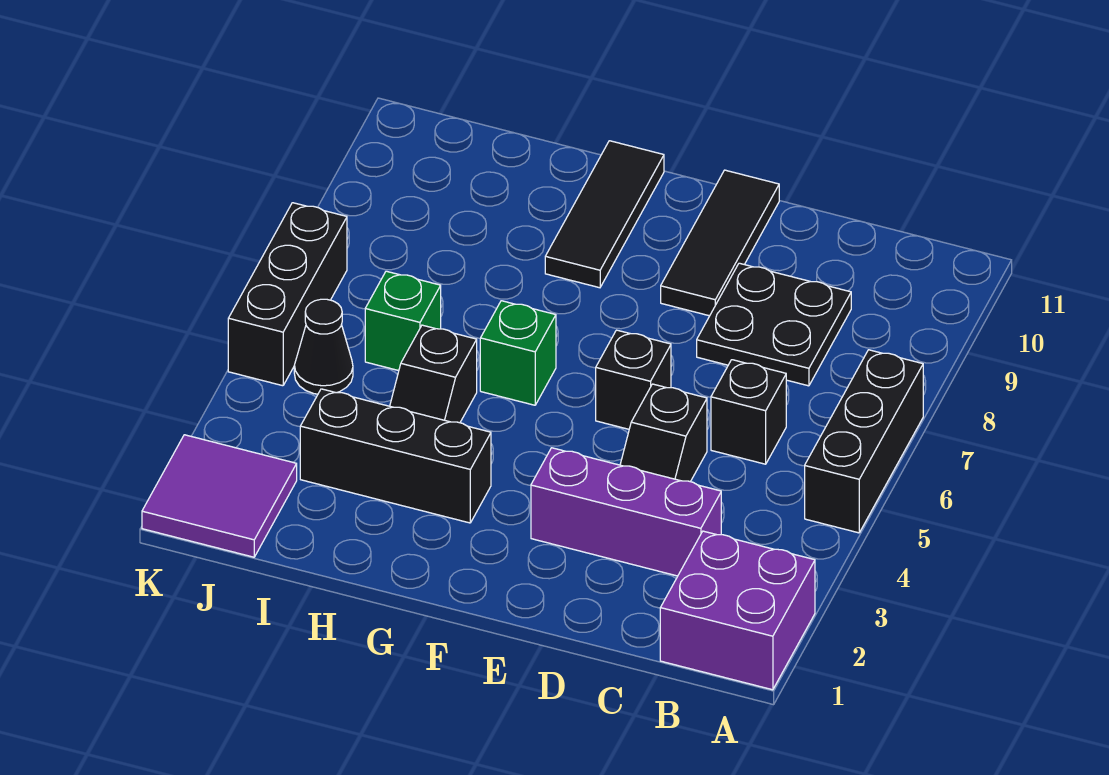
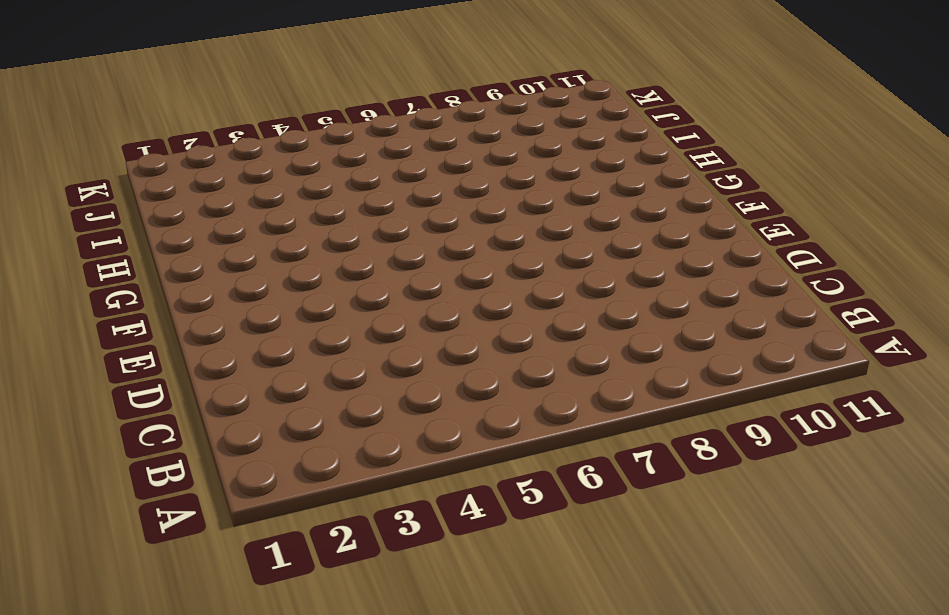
none -> purple 2x2 brick [660,531,815,690]
none -> black 1x3 brick [805,350,923,533]
none -> purple 1x3 brick [531,448,721,576]

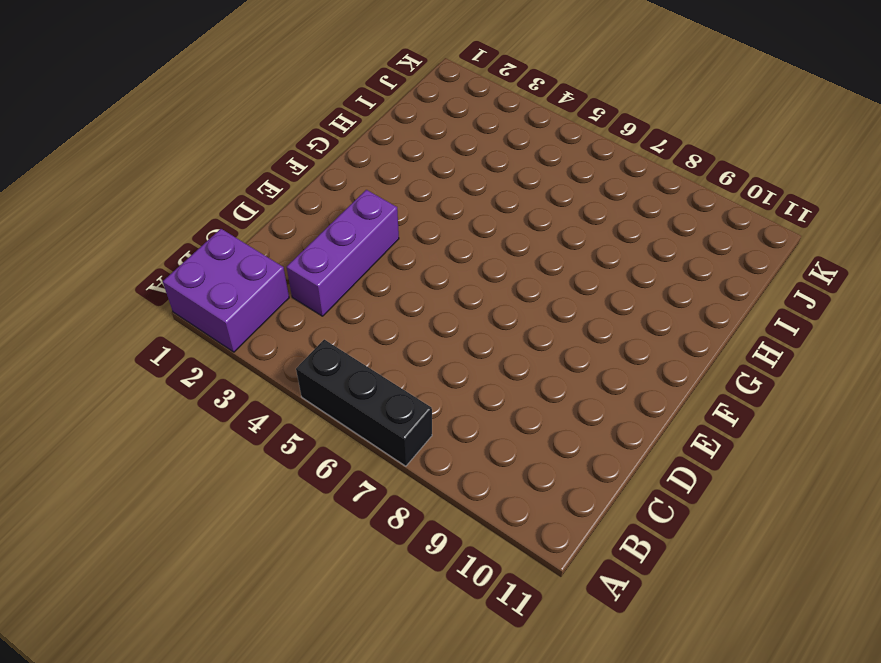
none -> black 1x1 brick [711,360,786,464]
none -> black 2x2 plate [697,263,851,386]
none -> black 1x2 slope [620,384,707,482]

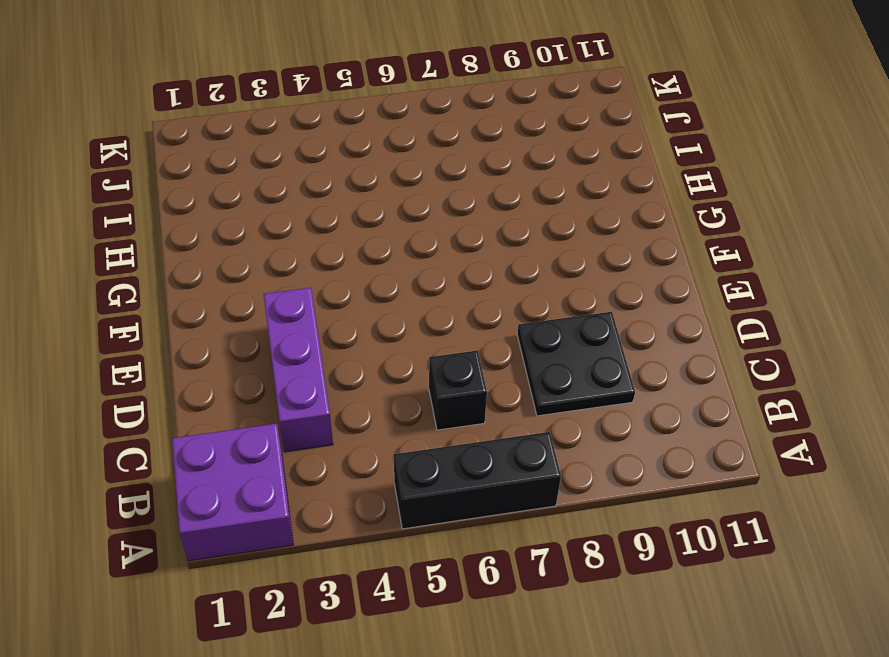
none -> black 1x2 slope [620,384,707,482]
none -> black 1x1 brick [596,330,671,429]
none -> black 1x3 tile [661,170,779,316]

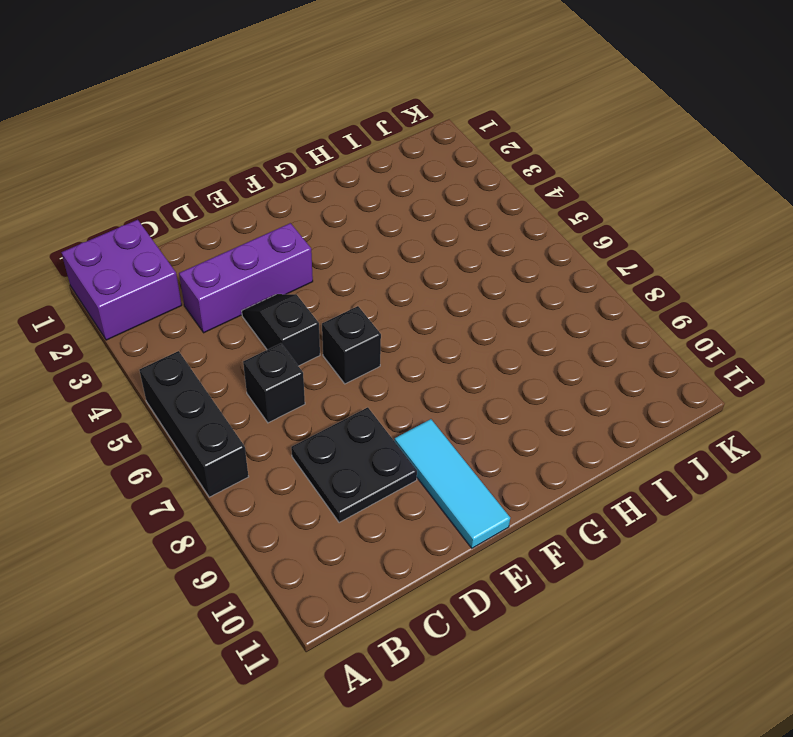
cyan 1x3 tile [394,419,510,548] -> black 1x3 tile [661,170,779,316]
none -> black 1x3 brick [300,389,491,523]
none -> green 1x1 brick [480,301,556,405]
none -> black 1x3 tile [545,141,664,288]

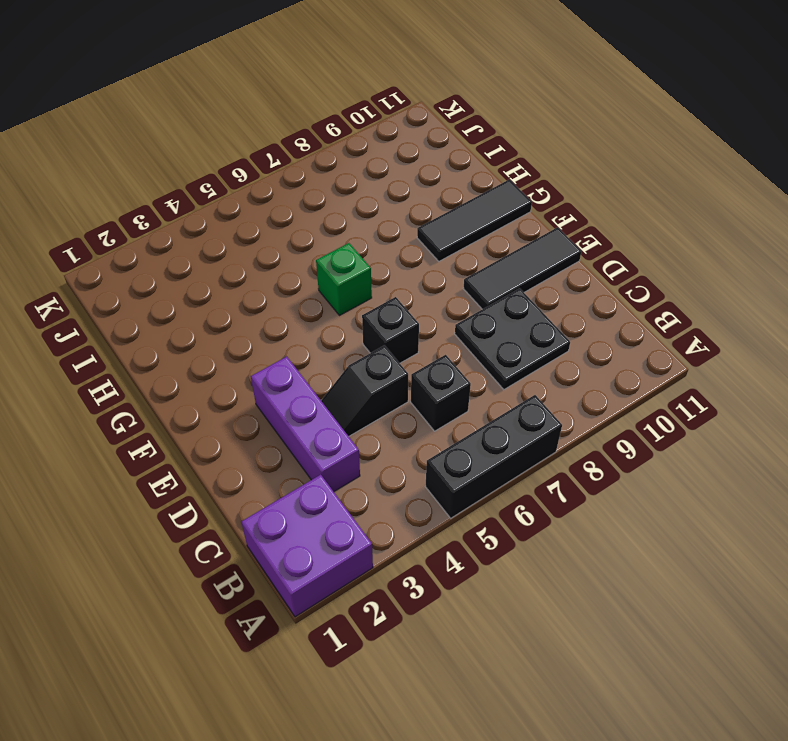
none -> black 1x3 brick [300,389,491,523]
none -> black 1x2 slope [390,325,477,423]
none -> green 1x1 brick [365,271,441,371]

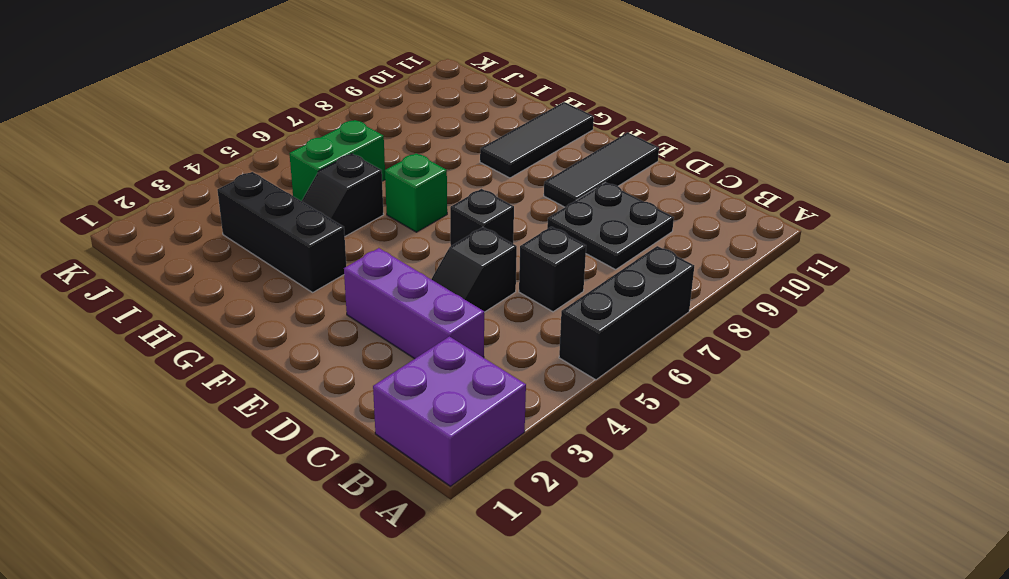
green 1x2 brick [289,120,385,201] -> green 1x1 brick [365,271,441,371]
none -> purple 2x2 tile [142,435,297,557]
none -> black 1x1 cone [294,299,353,394]
none -> black 1x3 brick [228,203,347,386]

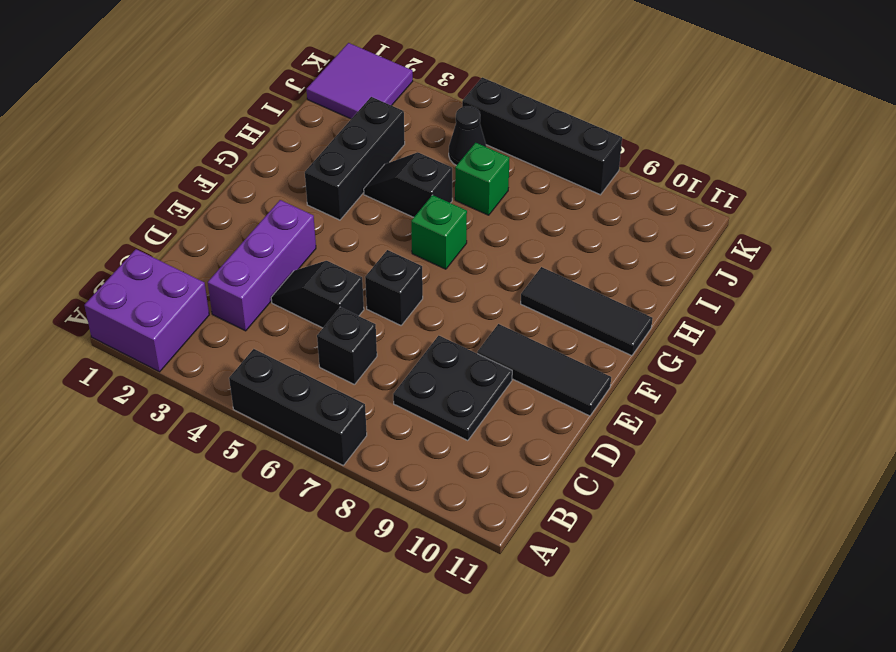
black 1x4 brick [462,77,622,195] -> black 1x3 brick [228,203,347,386]

